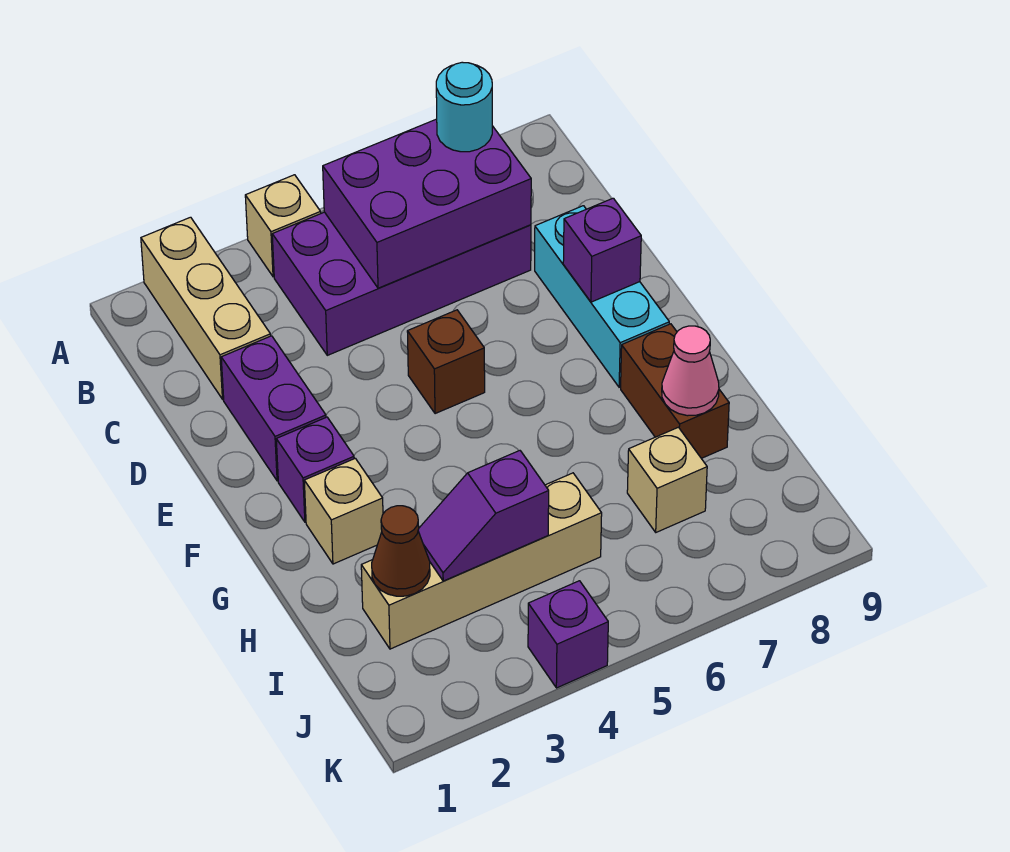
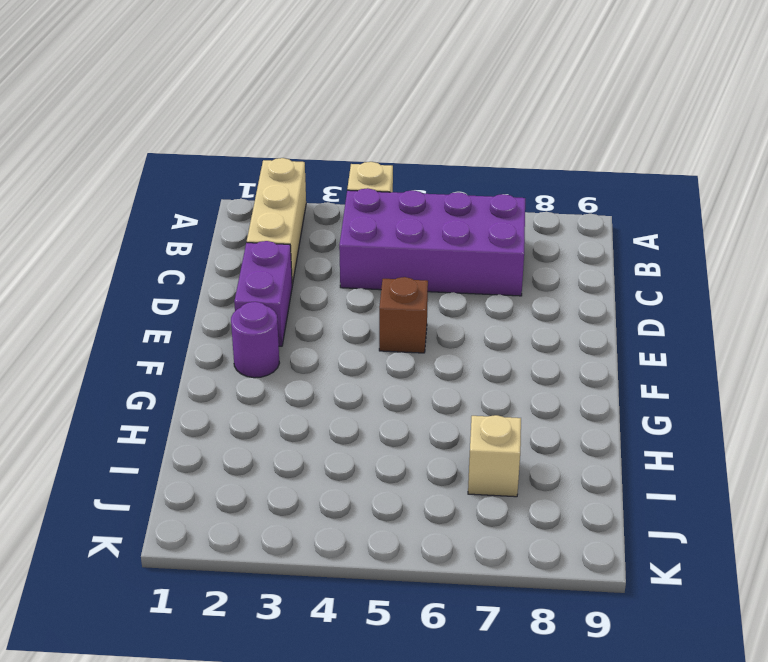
purple 1x1 round brick [231,302,279,378] -> purple 1x1 brick [276,417,354,522]
none -> cyan 1x3 brick [535,206,669,387]
none -> tan 1x1 brick [304,458,383,564]
none -> brown 1x2 brick [621,324,729,458]

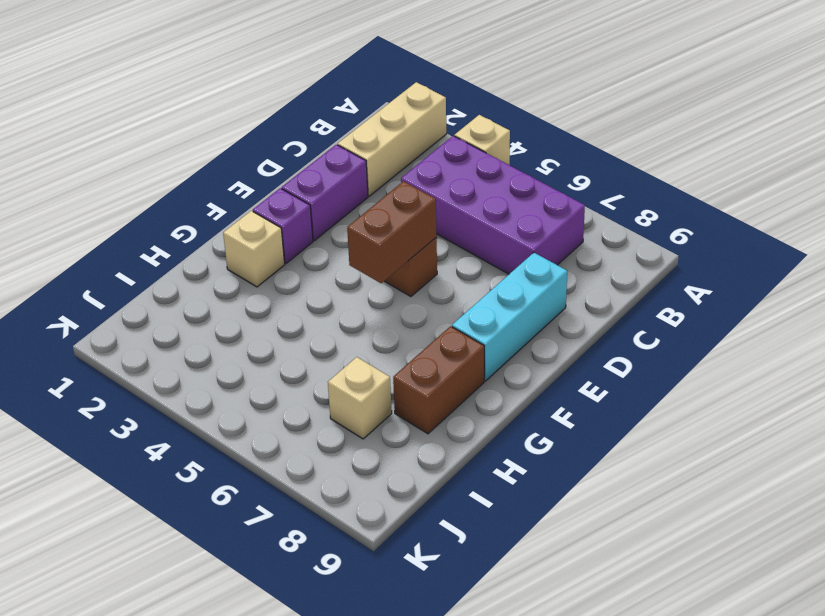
brown 1x2 brick [347,181,437,283] -> none
none -> tan 1x4 brick [361,473,602,649]
none -> purple 1x1 brick [528,581,608,688]
none -> purple 2x3 brick [323,119,531,288]

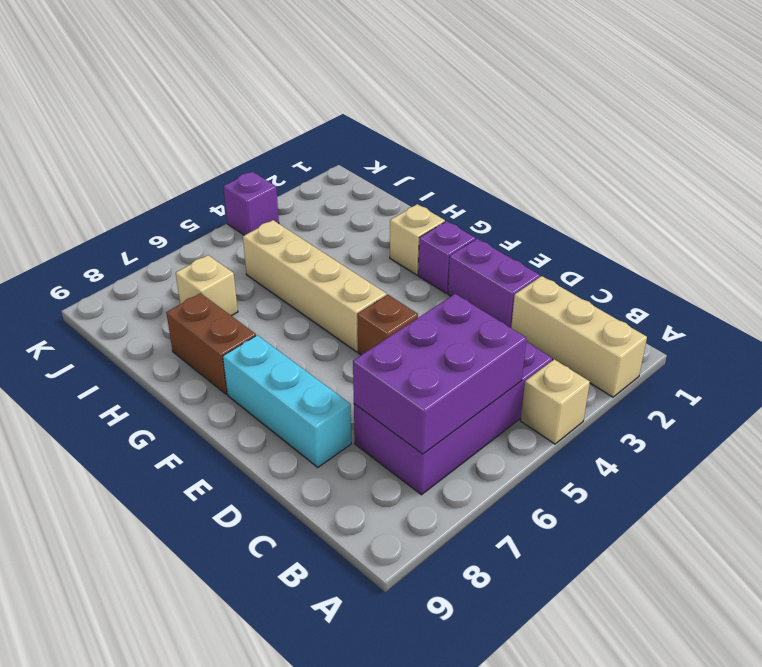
tan 1x4 brick [243,220,386,352] -> tan 1x4 brick turned to [361,473,602,649]
none -> purple 1x1 brick [563,198,641,302]
none -> pink 1x1 cone [662,326,719,416]
none -> brown 1x1 cone [372,506,430,596]

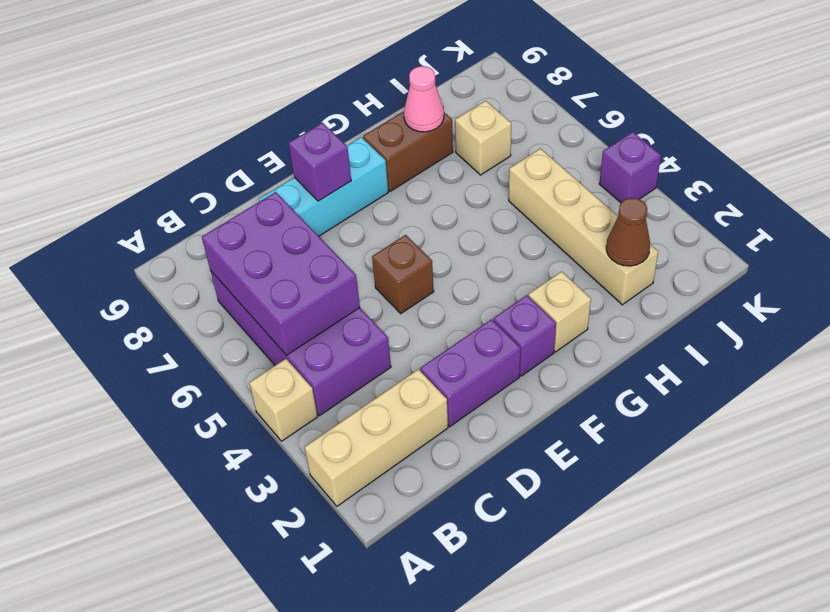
none -> purple 1x2 slope [418,451,549,581]
none -> cyan 1x1 round brick [436,62,492,152]

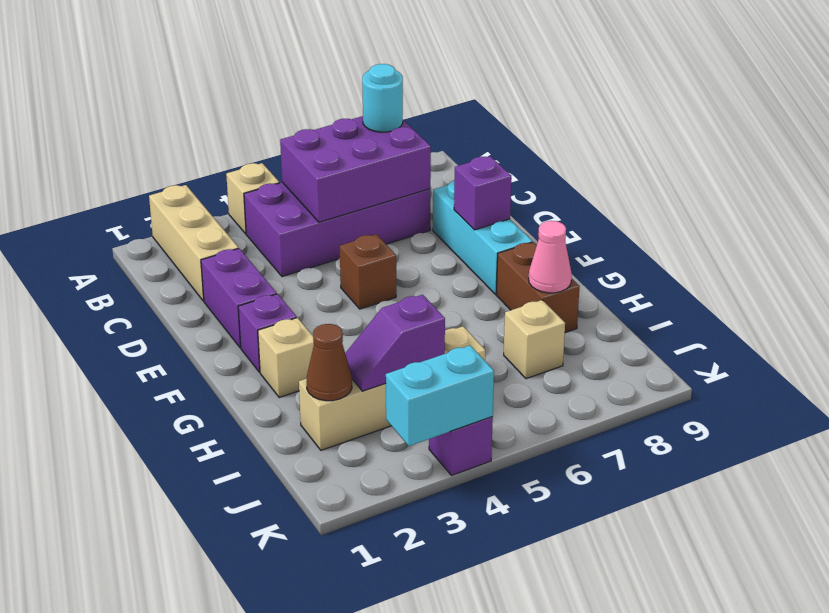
cyan 1x2 brick [386,346,494,446] -> none

